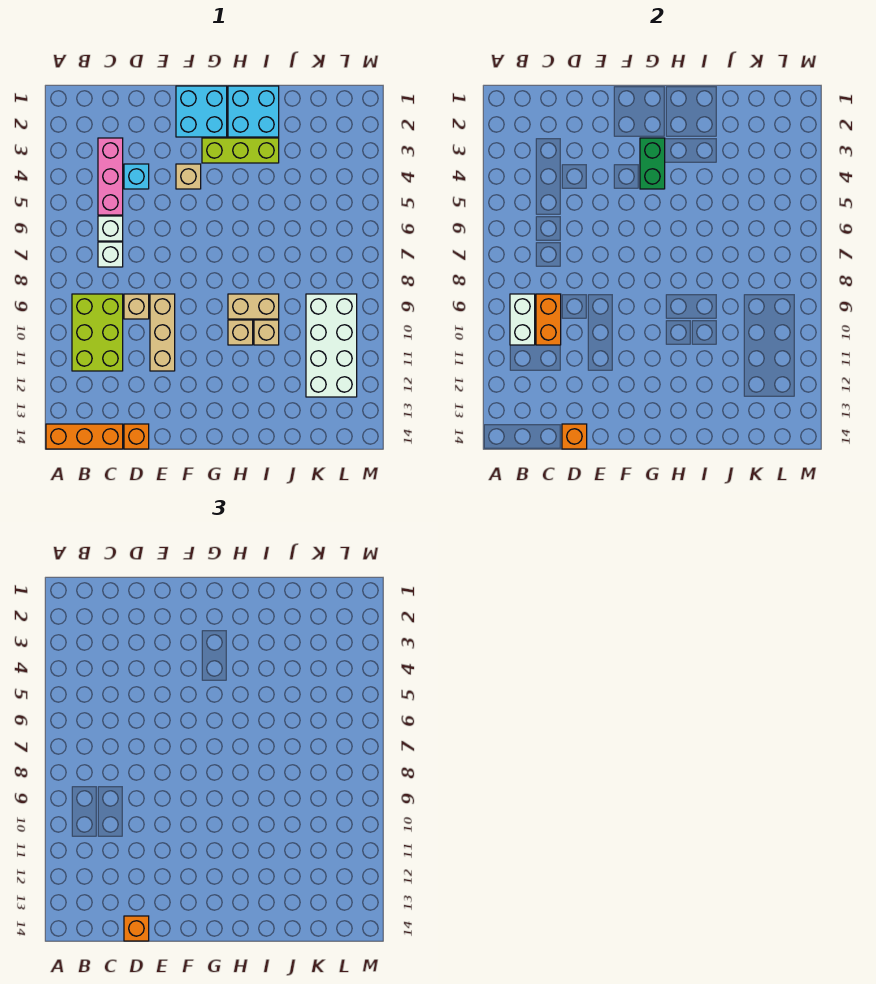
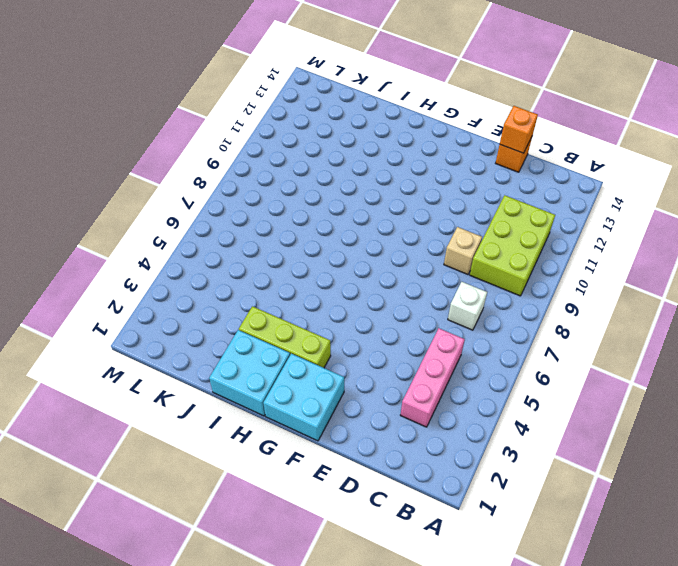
none -> orange 1x3 brick [46,424,123,449]
none -> white 1x1 brick [98,216,123,241]
none -> cyan 1x1 brick [124,164,149,189]

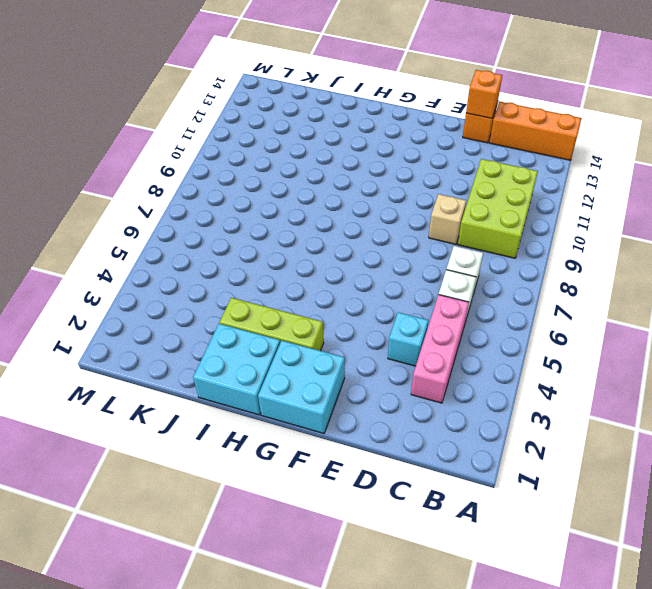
none -> tan 1x3 brick [150,294,175,371]
none -> tan 1x1 brick [176,164,201,189]
none -> tan 1x2 brick [228,294,279,319]

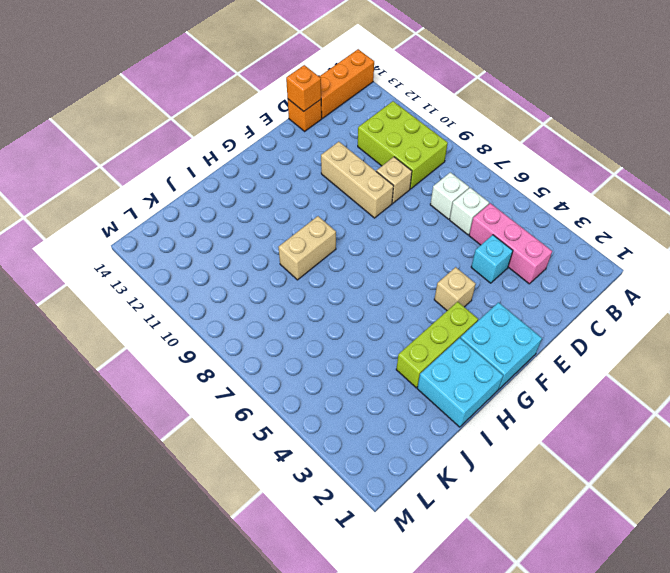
none -> tan 1x1 brick [228,320,253,345]
none -> tan 1x1 brick [254,320,279,345]
none -> white 2x4 brick [306,294,357,397]

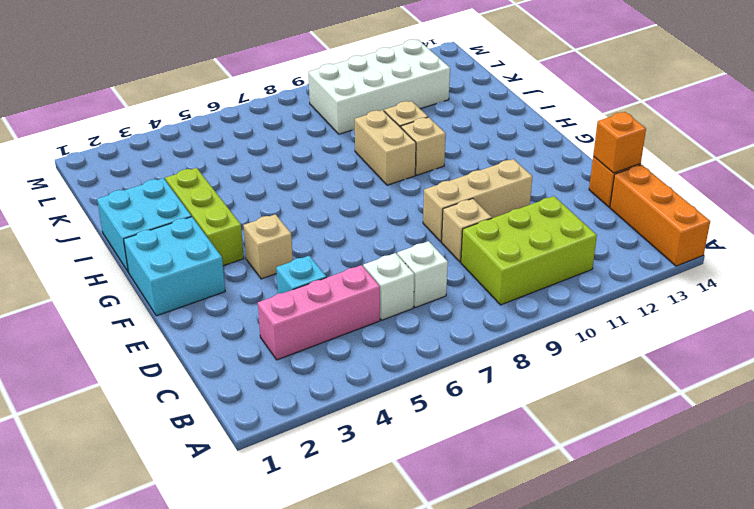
none -> white 1x2 brick [510,294,535,345]
none -> orange 1x2 brick [536,294,561,345]
none -> green 1x2 brick [640,138,665,189]

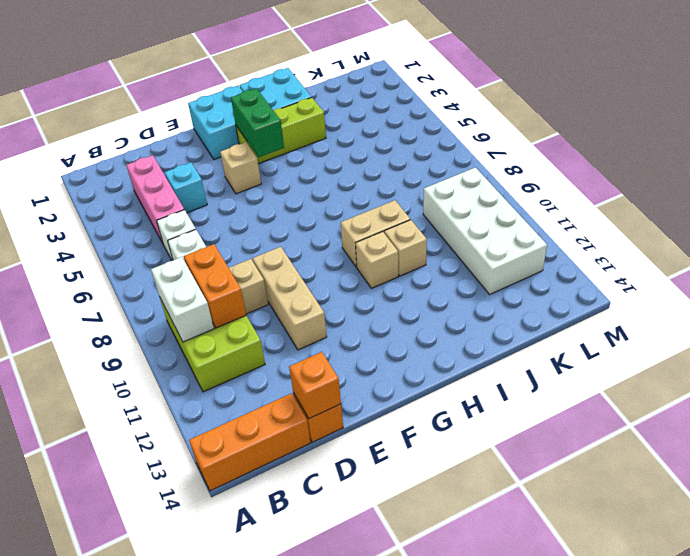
none -> orange 1x1 brick [124,916,149,941]

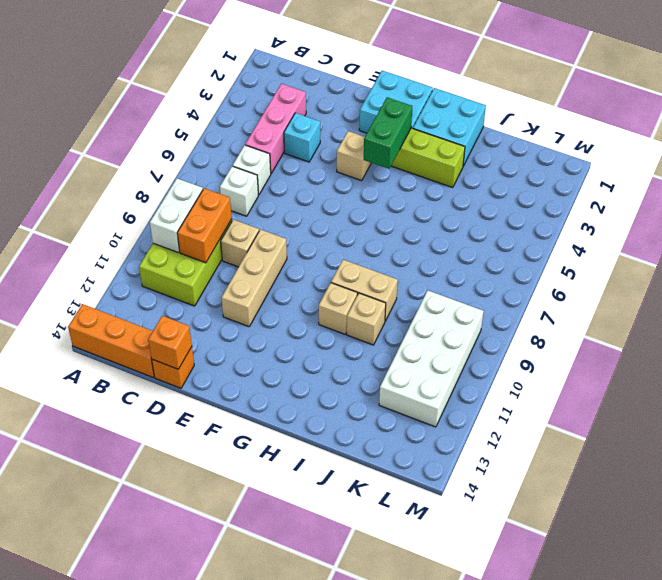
none -> orange 1x1 brick [124,916,149,941]

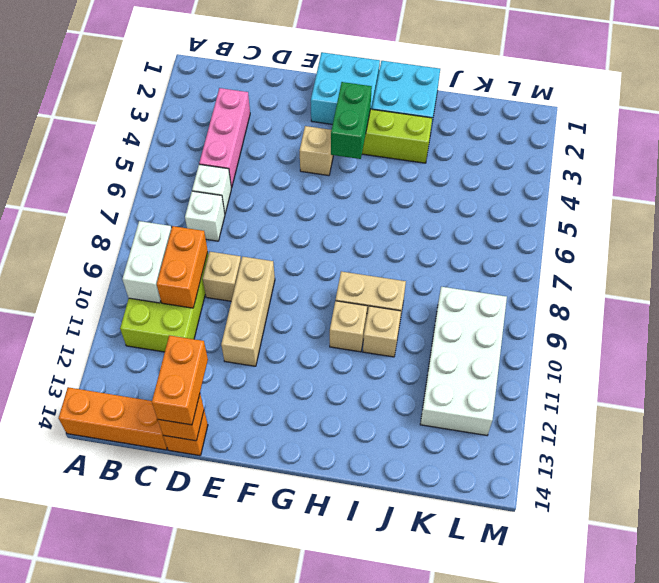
orange 1x2 brick [152,335,208,425] -> orange 1x1 brick [124,916,149,941]
none -> cyan 1x1 brick [124,164,149,189]

